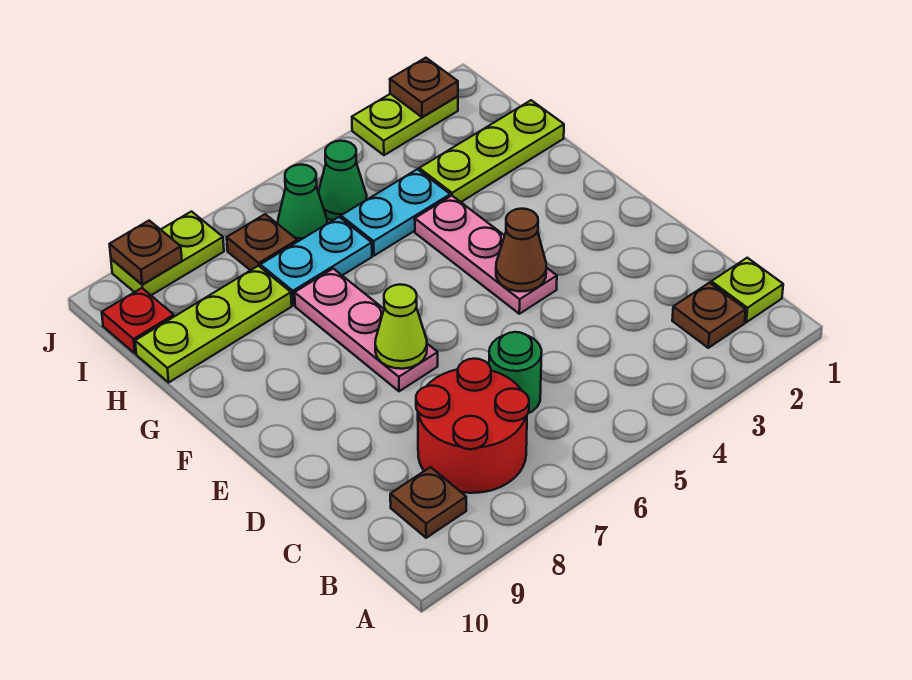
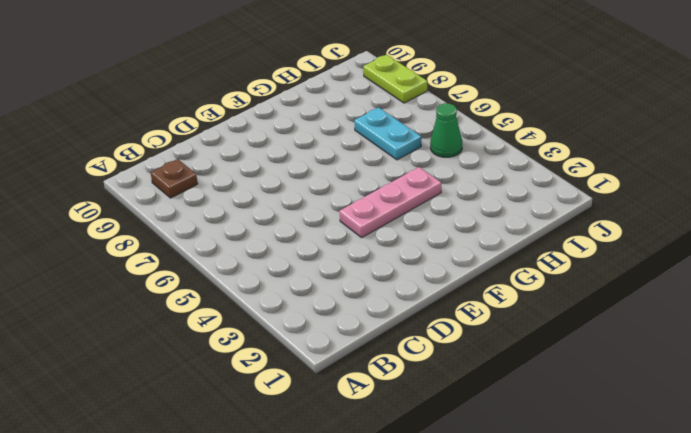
none -> lime 1x1 plate [711,258,783,322]
none -> brown 1x1 plate [672,283,746,348]
none -> red 2x2 round brick [416,359,529,493]

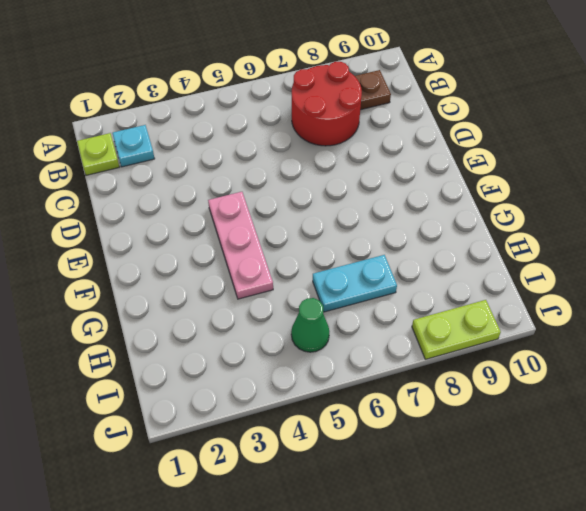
cyan 1x1 plate [112,125,155,167] -> brown 1x1 plate [672,283,746,348]
none -> green 1x1 round brick [489,332,542,413]
none -> pink 1x3 plate [295,269,438,391]
none -> lime 1x3 plate [419,100,564,202]

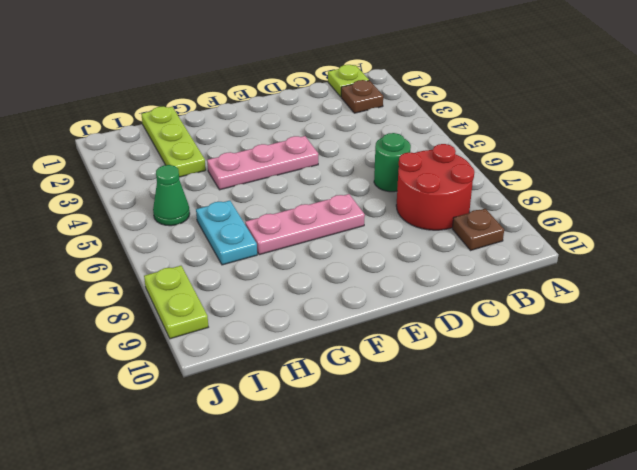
none -> cyan 1x2 plate [341,169,450,256]
none -> lime 1x3 plate [135,266,292,382]
none -> green 1x1 cone [278,165,327,242]

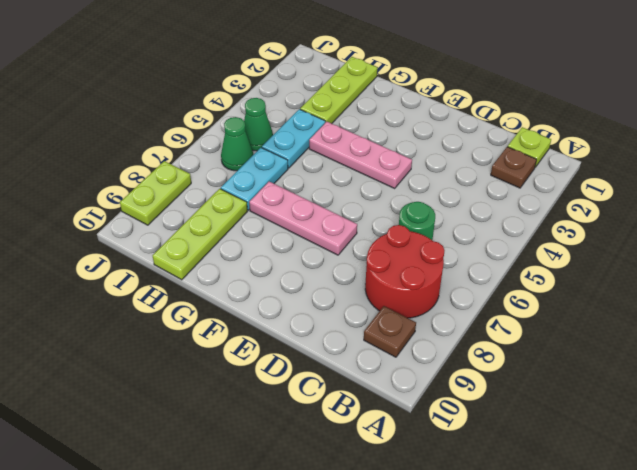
none -> brown 1x1 plate [227,214,297,270]
none -> red 1x1 plate [102,288,174,353]
none -> lime 1x2 plate [352,94,458,155]

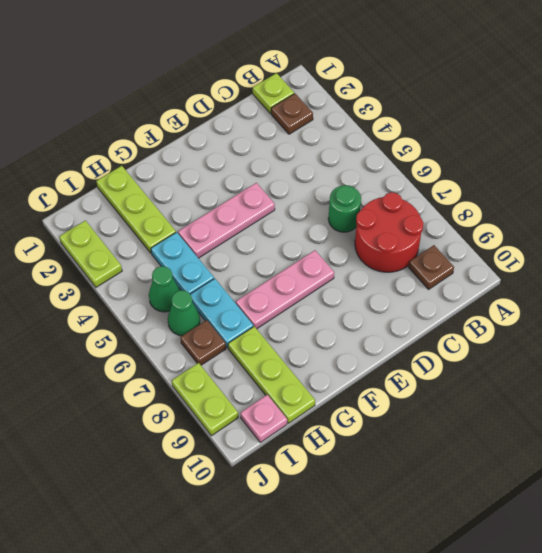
pink 1x1 plate [241,395,287,442] -> red 1x1 plate [102,288,174,353]
none -> brown 1x1 cone [496,209,546,291]
none -> lime 1x1 cone [375,285,427,369]
none -> brown 1x1 plate [390,58,458,117]

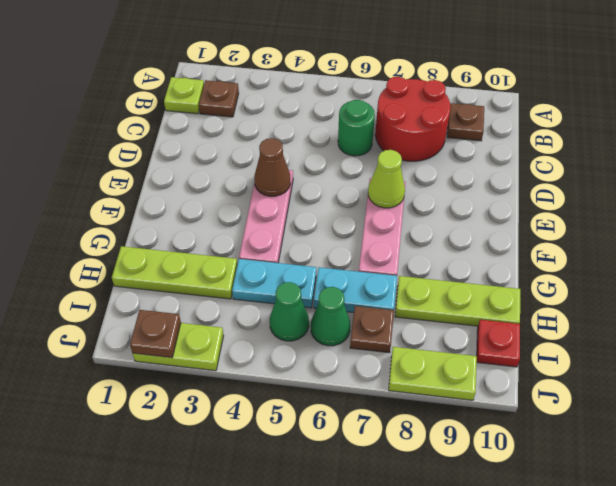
none -> brown 1x1 plate [110,221,182,284]

